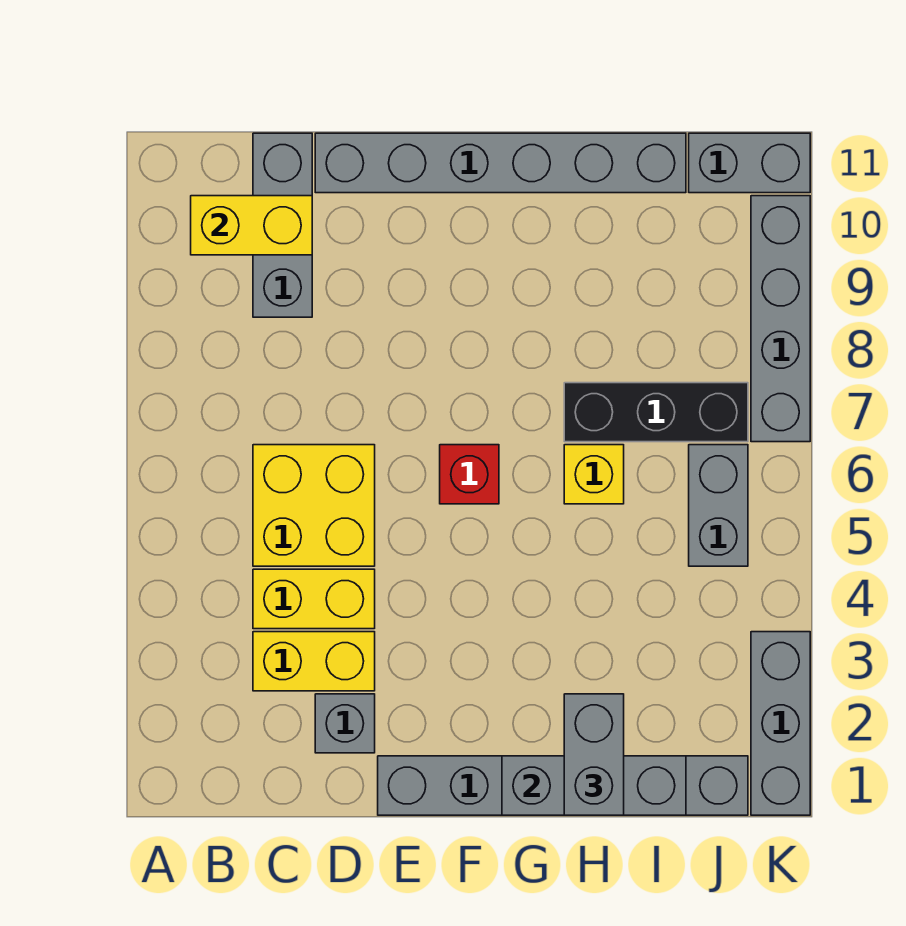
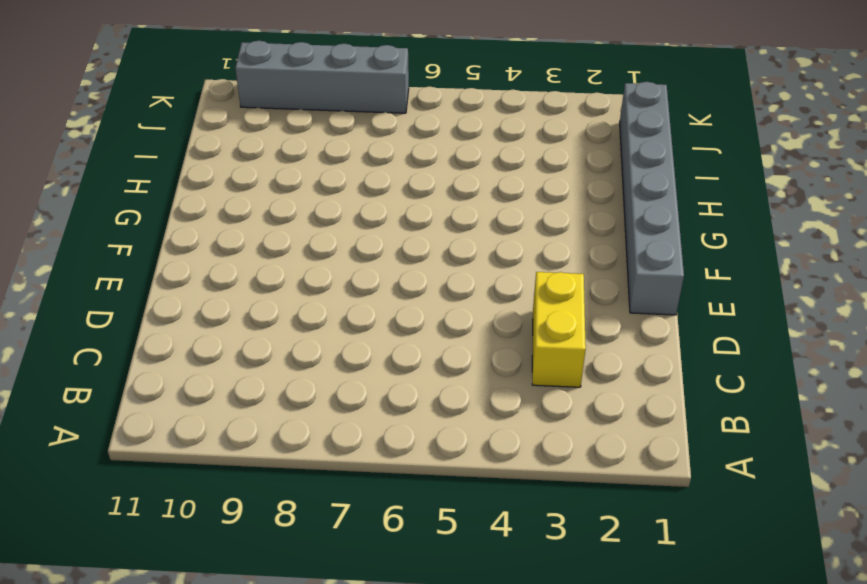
none -> yellow 1x2 brick [253,569,375,629]
none -> yellow 2x2 brick [253,445,375,566]
none -> grey 1x3 brick [253,133,312,317]

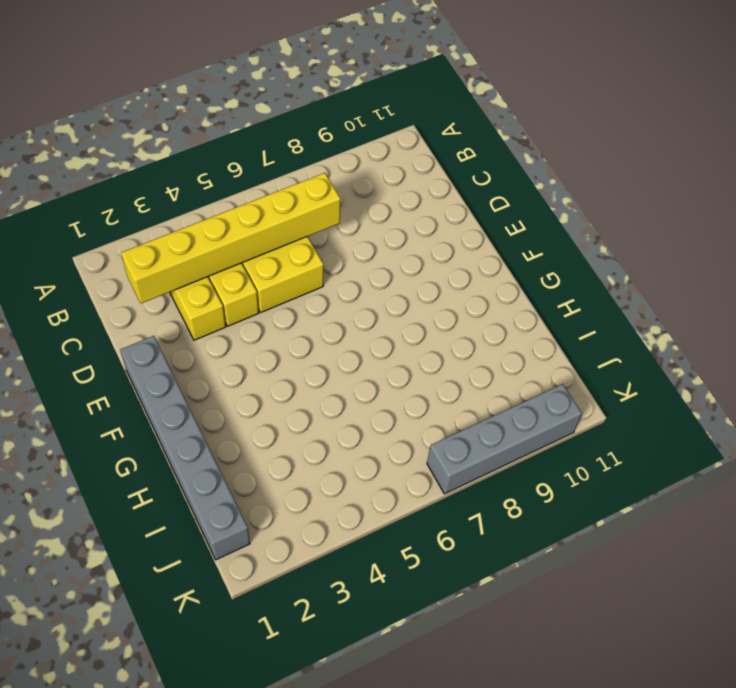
yellow 1x6 brick [121,173,341,303] -> none
none -> grey 1x3 brick [253,133,312,317]
none -> grey 1x1 brick [315,694,375,753]
none -> grey 1x6 brick [315,133,686,193]

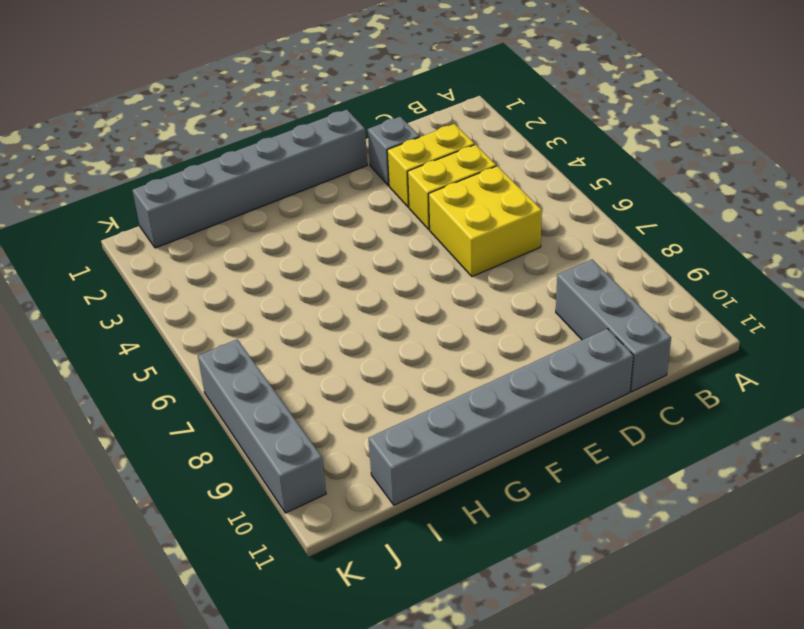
none -> red 1x1 brick [440,445,499,504]
none -> yellow 1x1 brick [564,445,624,504]
none -> black 1x3 brick [564,383,748,442]

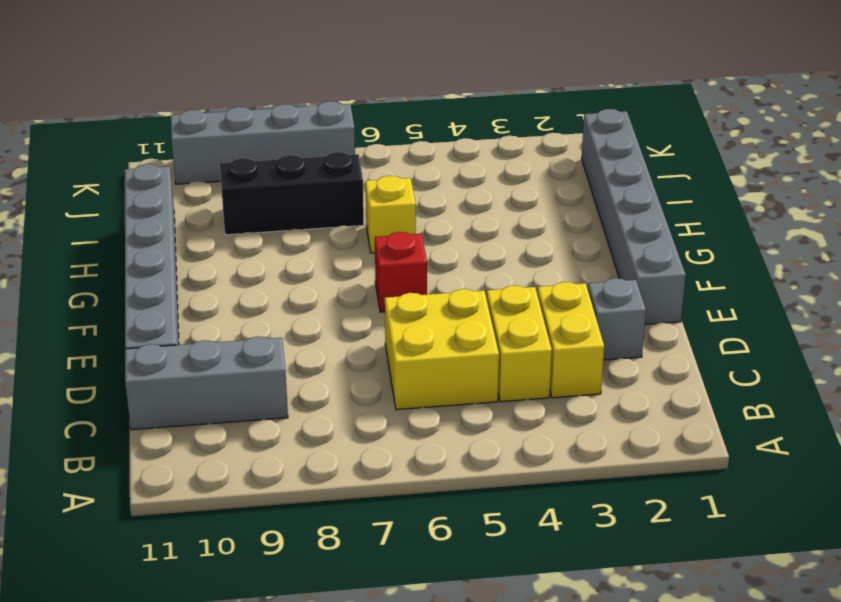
black 1x3 brick [220,152,364,235] -> black 1x3 brick turned to [564,383,748,442]
none -> grey 1x2 brick [689,445,748,566]
none -> grey 1x2 brick [689,133,810,193]
none -> grey 1x3 brick [751,632,810,815]

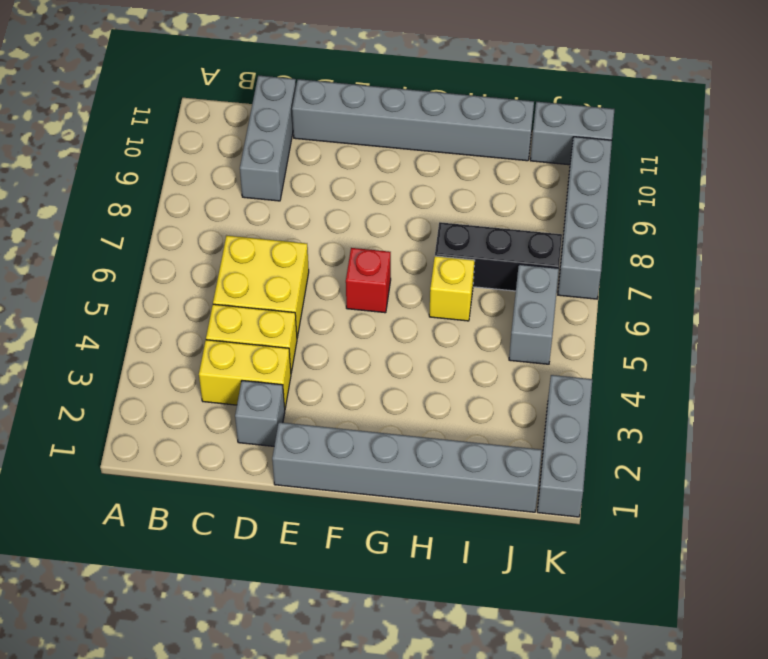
none -> yellow 1x2 brick [191,196,312,255]
none -> grey 1x3 brick [502,756,686,815]
none -> grey 1x2 brick [564,694,624,815]

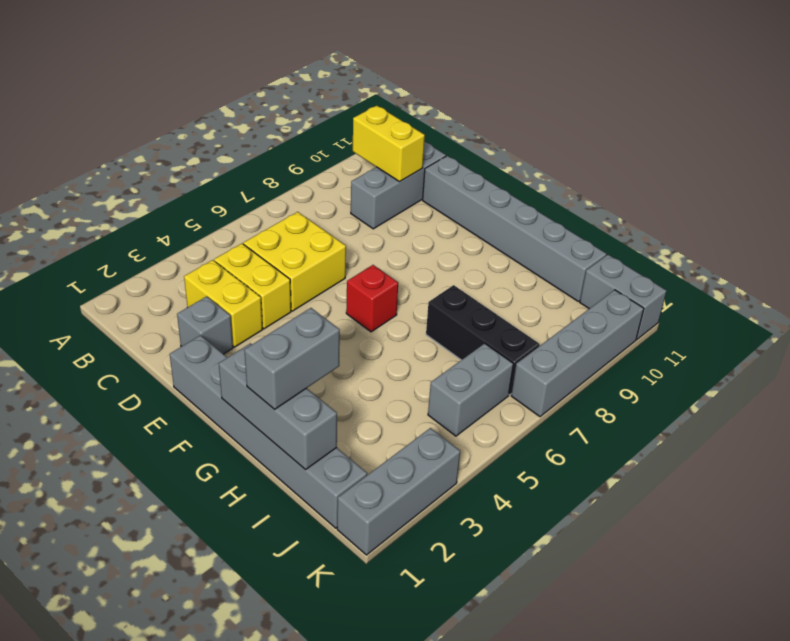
none -> yellow 1x1 brick [564,445,624,504]

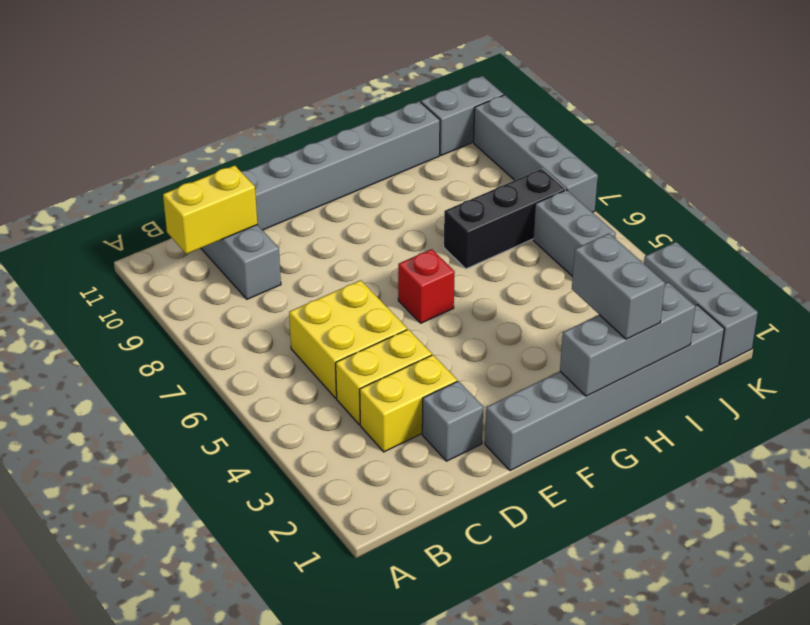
none -> yellow 1x1 brick [564,445,624,504]

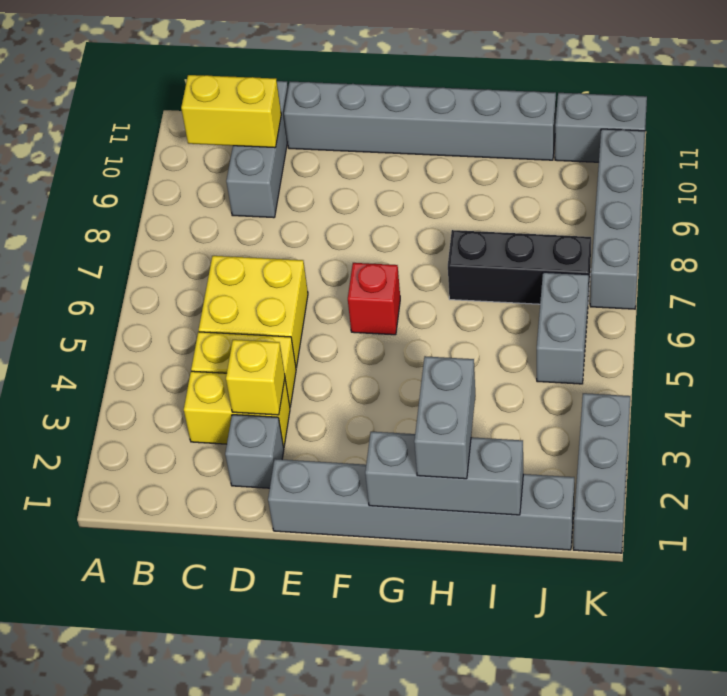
yellow 1x1 brick [226,340,285,415] -> yellow 1x1 brick moved to [564,445,624,504]

